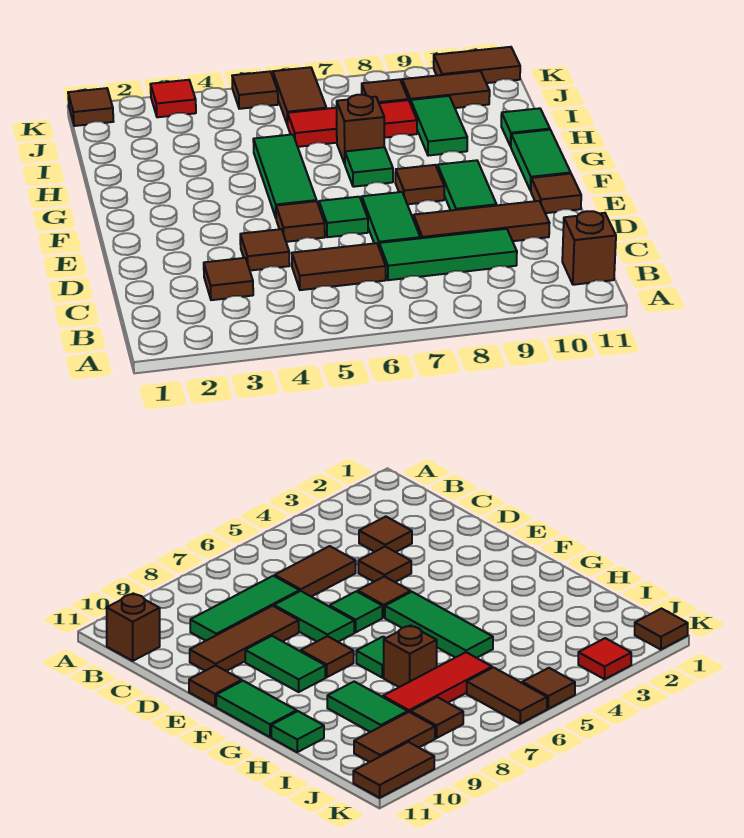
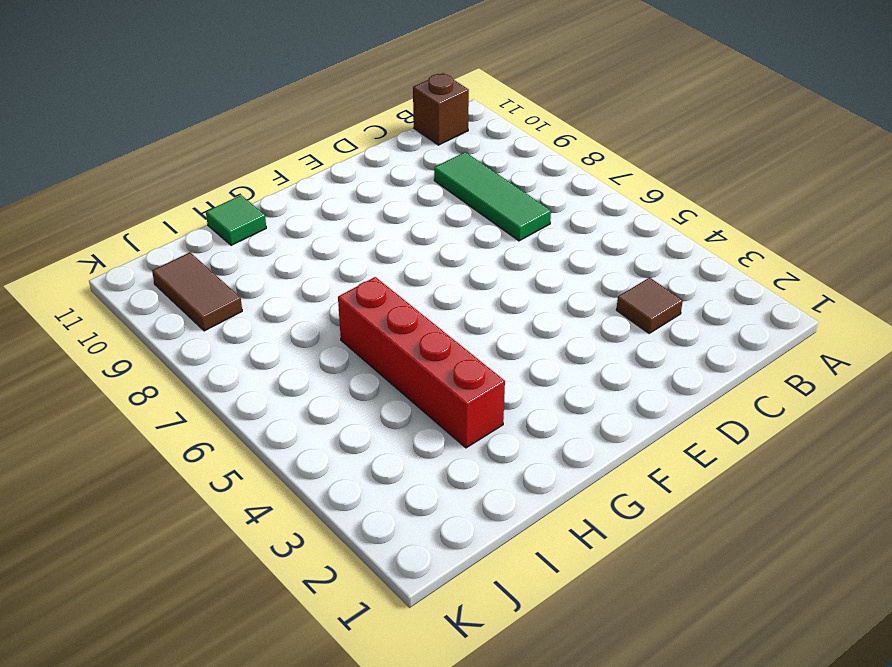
red 1x4 brick [338,277,505,448] -> green 1x3 tile [253,134,317,218]
none -> brown 1x2 tile [292,243,386,290]
none -> brown 1x1 tile [240,229,290,271]
none -> green 1x2 tile [362,192,420,247]

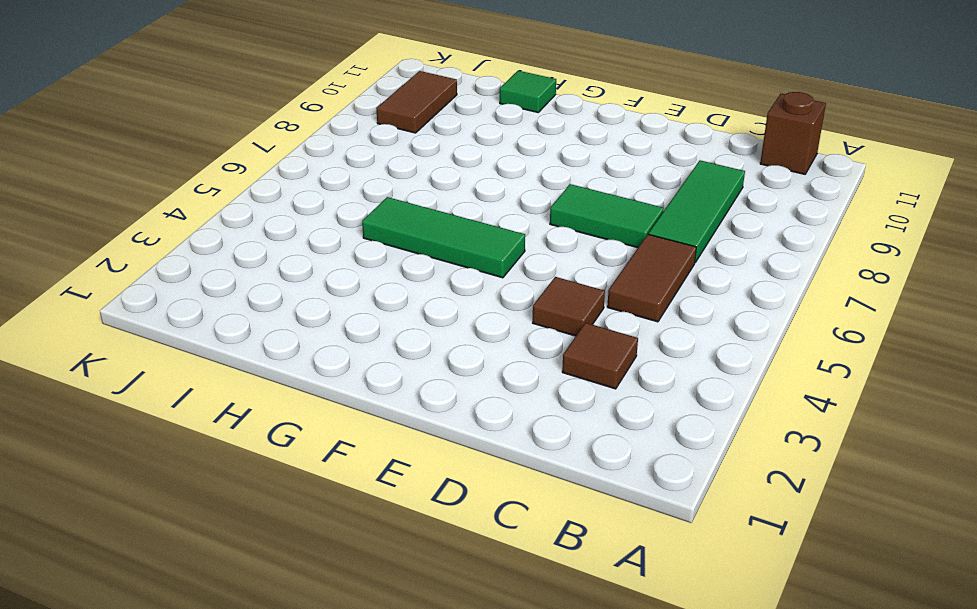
none -> brown 1x3 tile [413,201,550,241]
none -> brown 1x1 tile [276,201,325,242]
none -> green 1x1 tile [319,197,368,237]

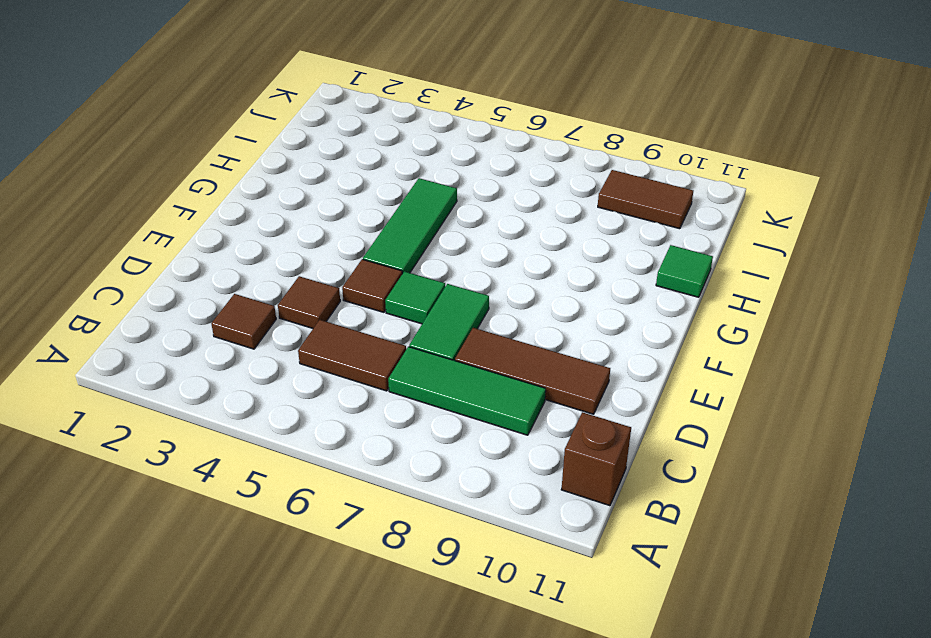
none -> green 1x2 tile [438,160,497,211]
none -> brown 1x1 tile [531,174,581,213]
none -> brown 1x1 tile [395,165,444,204]

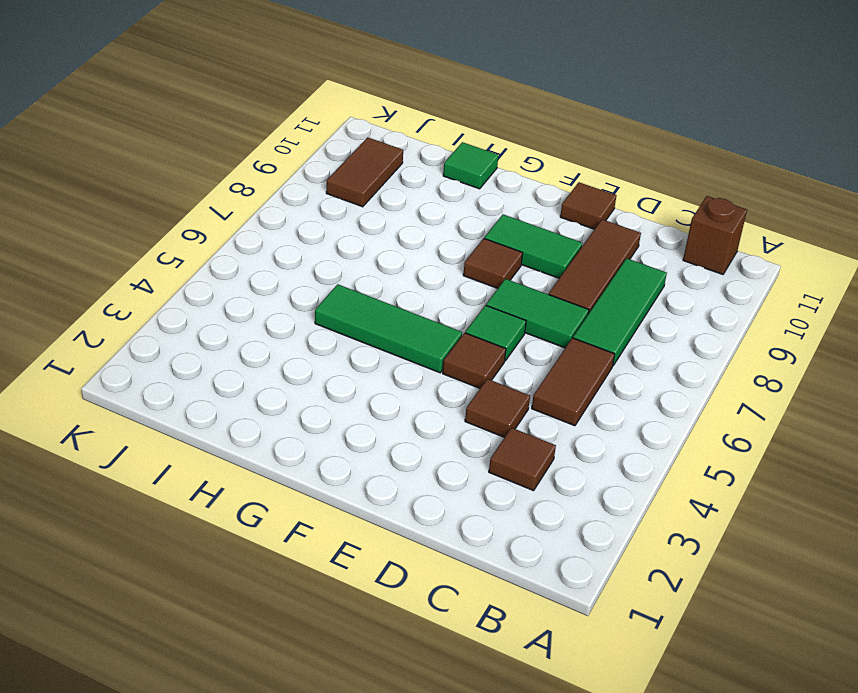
none -> green 1x2 tile [511,130,571,191]
none -> green 1x1 tile [345,147,393,187]
none -> brown 1x1 brick [337,95,384,164]

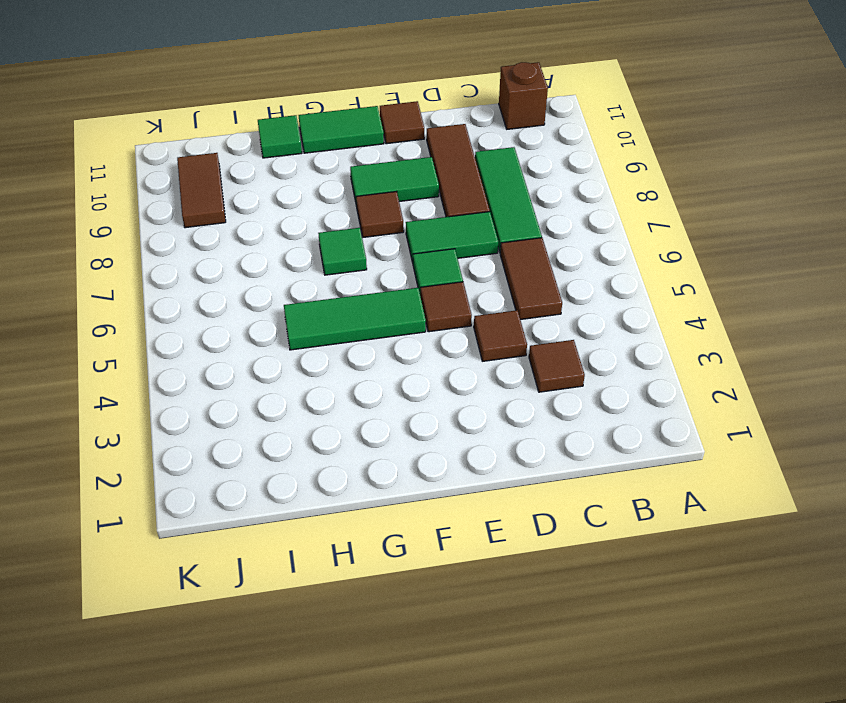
none -> brown 1x1 brick [337,95,384,164]
none -> green 1x2 tile [411,96,467,156]
none -> red 1x3 tile [288,100,417,147]

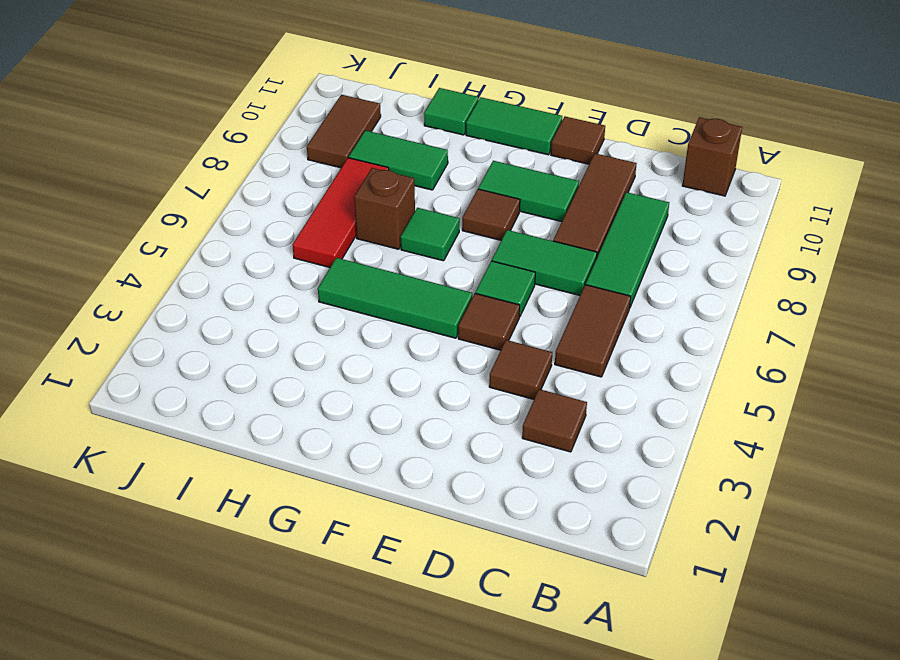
none -> brown 1x2 tile [273,67,326,125]
none -> brown 1x1 tile [362,79,408,103]
none -> brown 1x1 tile [68,88,114,126]

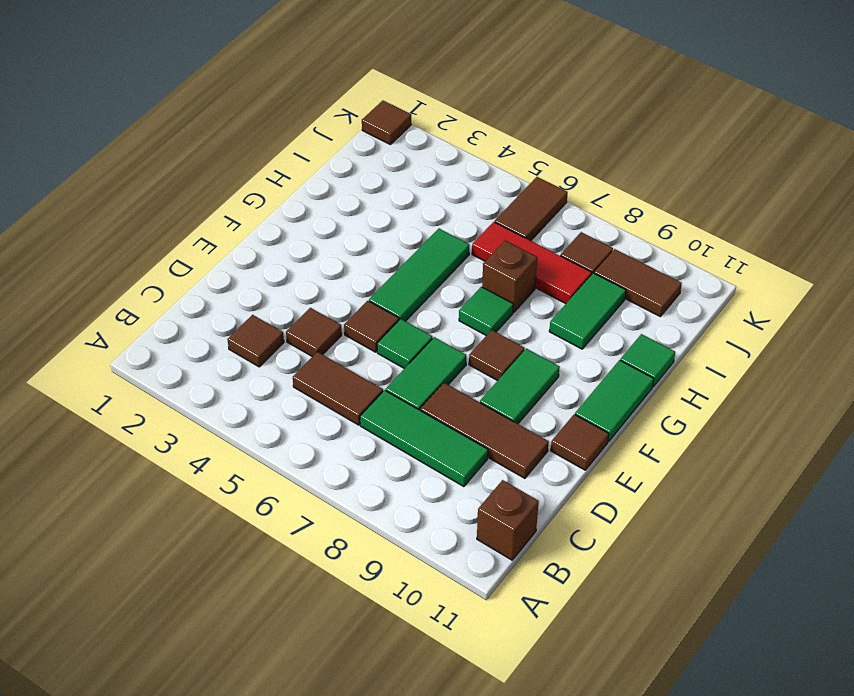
none -> red 1x1 tile [150,80,196,117]
none -> brown 1x1 tile [232,71,278,109]
none -> brown 1x2 tile [434,47,520,83]

